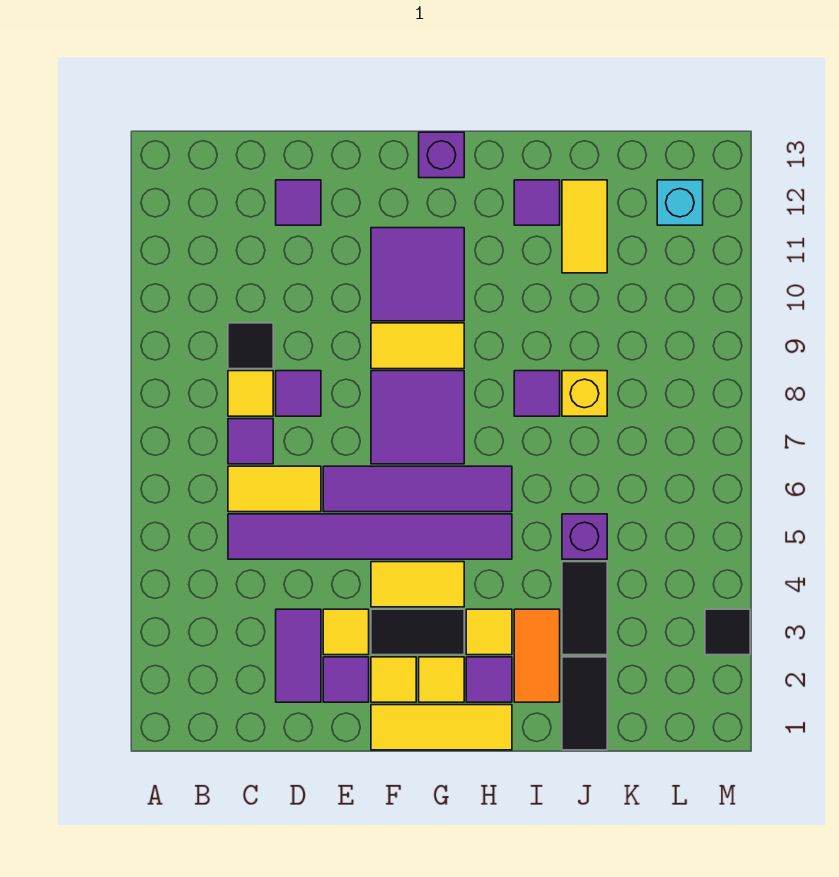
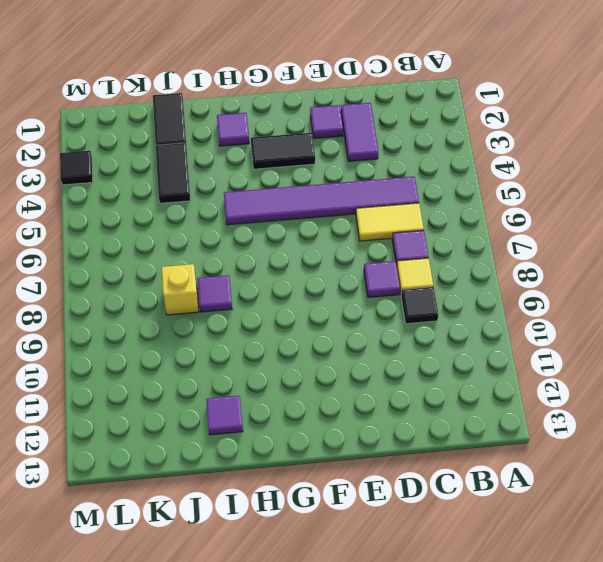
none -> purple 1x1 tile [276,180,321,225]
none -> yellow 1x1 tile [323,609,369,655]
none -> purple 1x4 tile [323,466,512,512]
none -> yellow 1x3 tile [371,705,512,750]

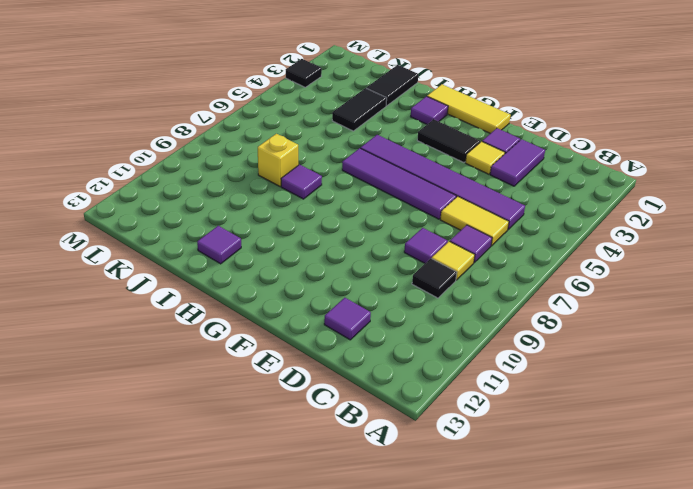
none -> yellow 1x1 tile [371,657,416,702]
none -> yellow 1x2 tile [371,562,464,607]
none -> purple 2x2 tile [371,371,464,464]
none -> yellow 1x2 tile [371,323,464,369]

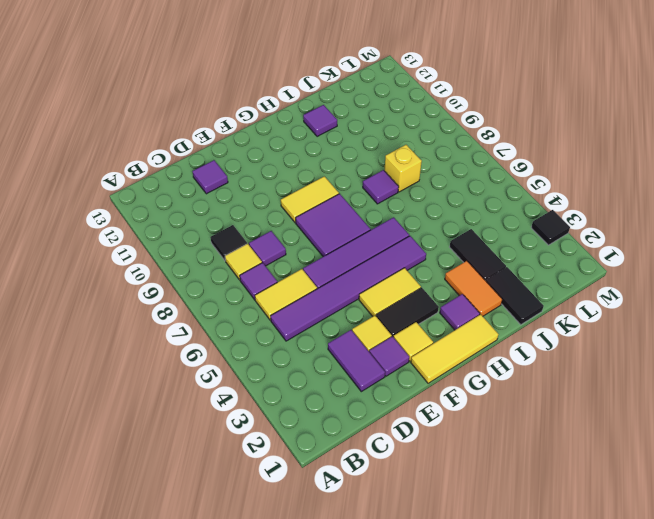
none -> purple 2x2 tile [371,228,464,321]
none -> yellow 1x1 tile [419,657,464,702]
none -> purple 1x1 brick [419,132,464,178]
none -> yellow 1x1 tile [466,609,512,655]

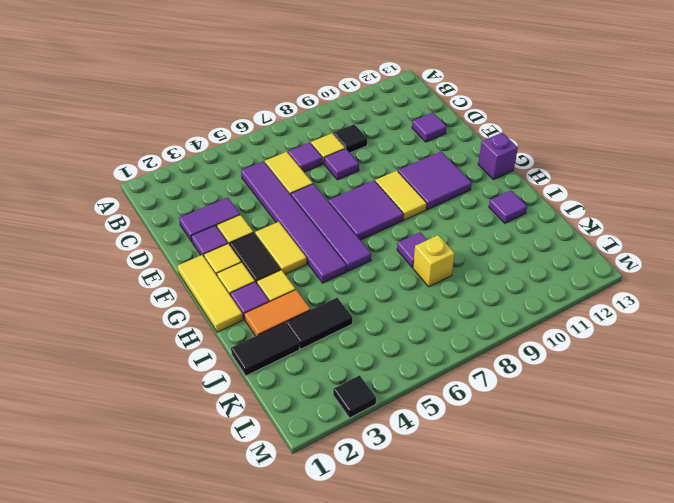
none -> purple 1x1 brick [562,514,607,559]
none -> yellow 1x2 tile [562,180,607,273]
none -> cyan 1x1 brick [657,180,703,225]

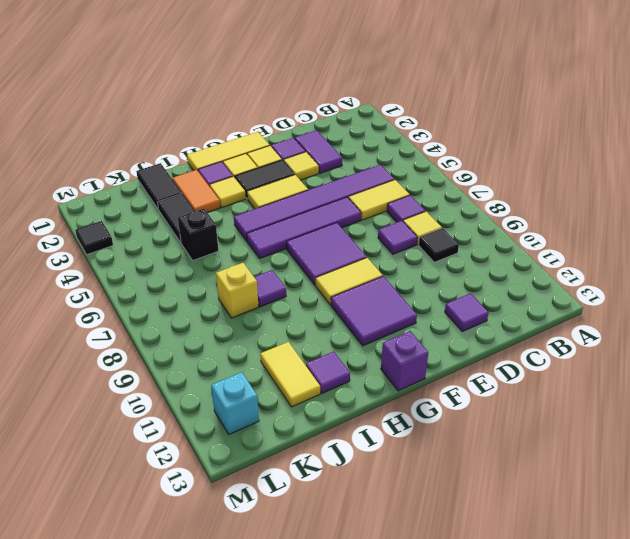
black 1x1 brick [178,209,218,260] -> purple 1x1 brick [562,514,607,559]

